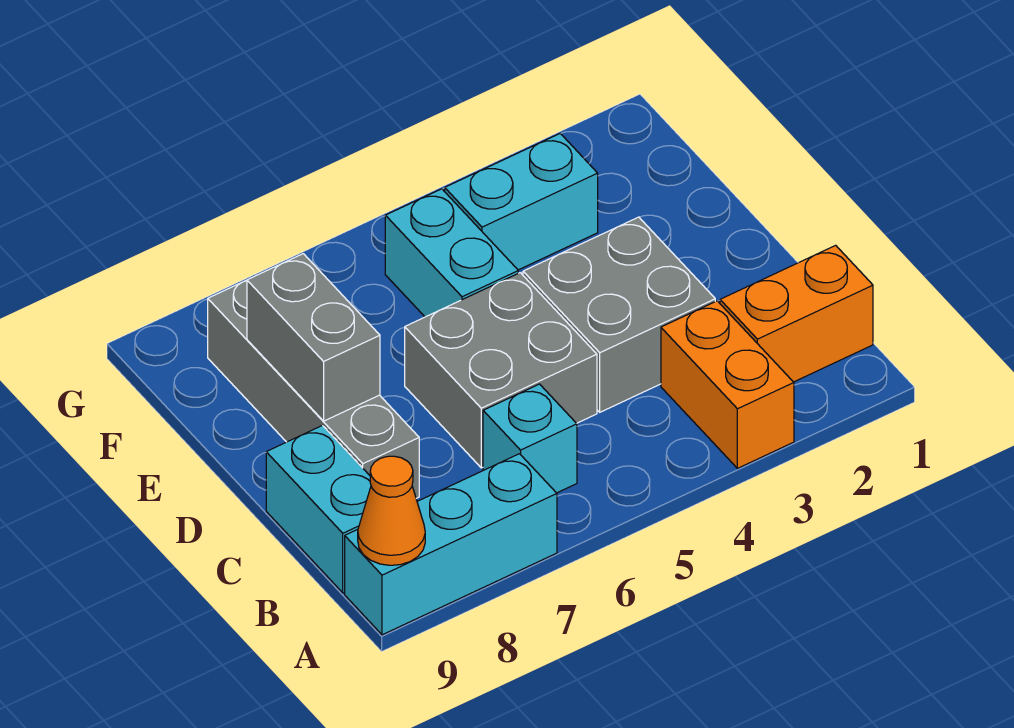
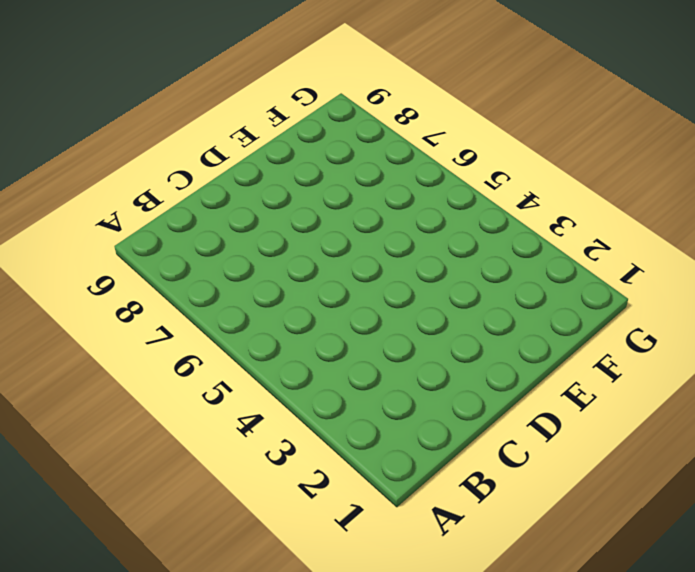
none -> orange 1x2 brick [661,301,794,468]
none -> cyan 1x3 brick [345,454,557,635]
none -> orange 1x2 brick [720,245,873,382]

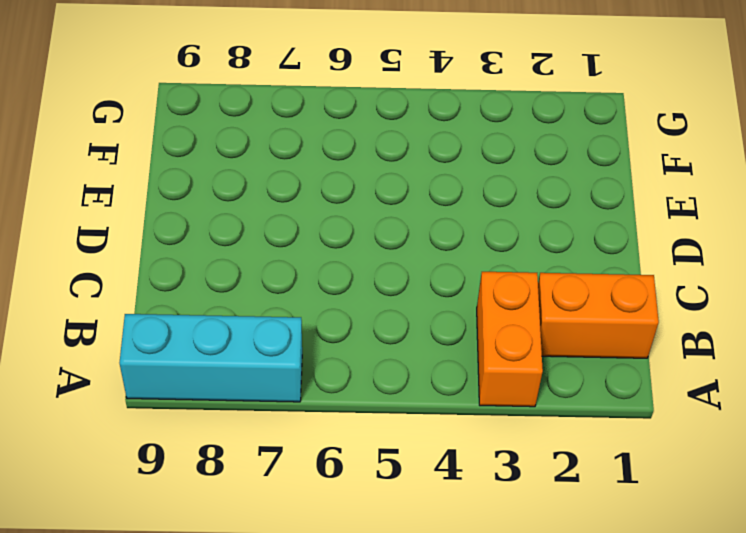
none -> cyan 1x1 brick [483,384,577,493]
none -> cyan 1x2 brick [266,426,371,593]
none -> grey 2x2 brick [523,217,715,412]

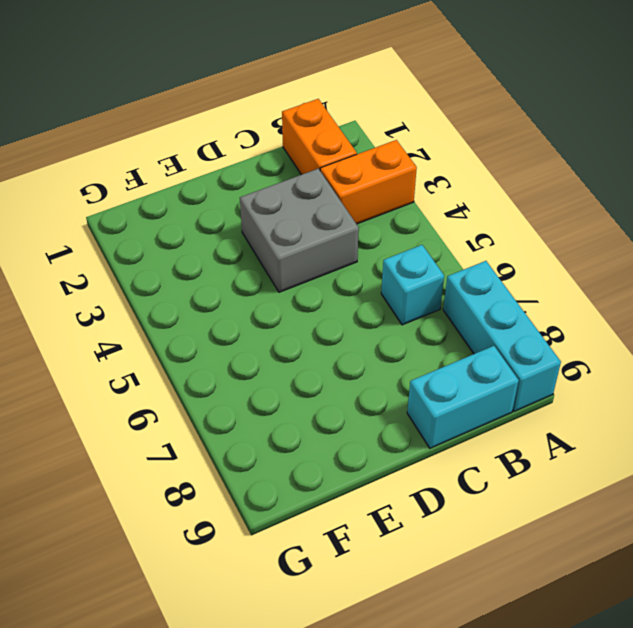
none -> grey 2x2 brick [405,273,597,468]
none -> grey 1x4 brick [208,280,419,498]
none -> cyan 1x2 brick [385,189,518,317]

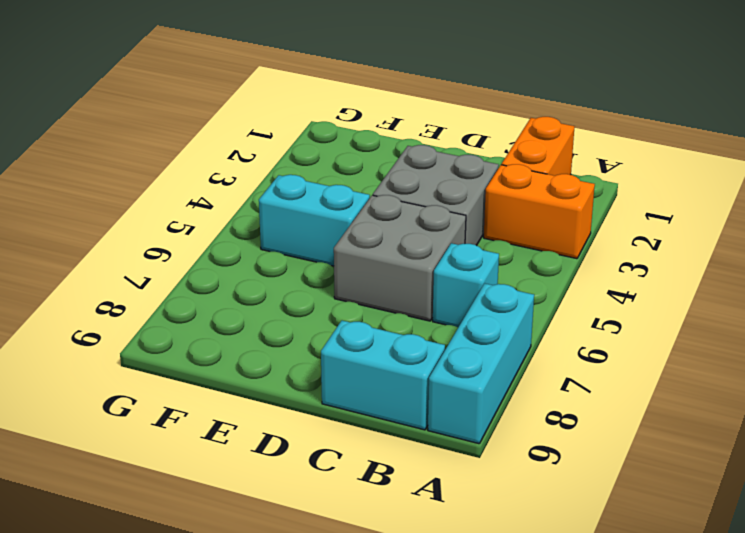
none -> grey 1x4 brick [208,280,419,498]
none -> cyan 1x2 brick [445,133,598,270]
none -> orange 1x1 cone [358,456,425,565]

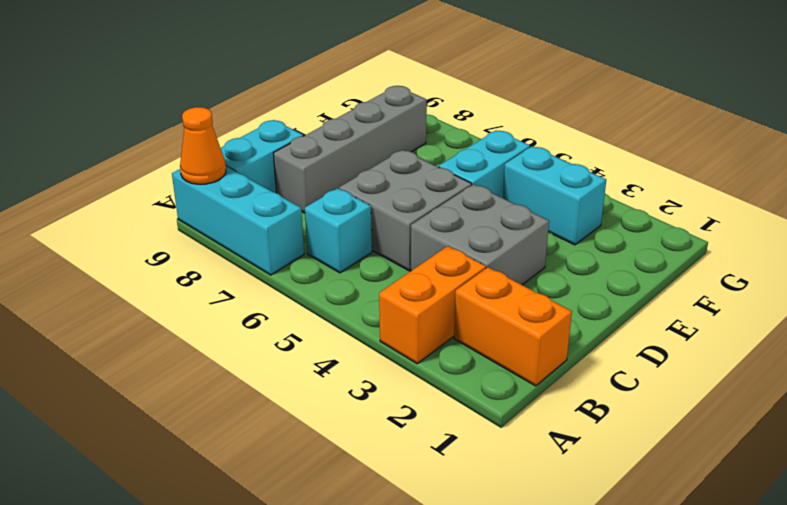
none -> grey 1x2 brick [247,254,380,421]

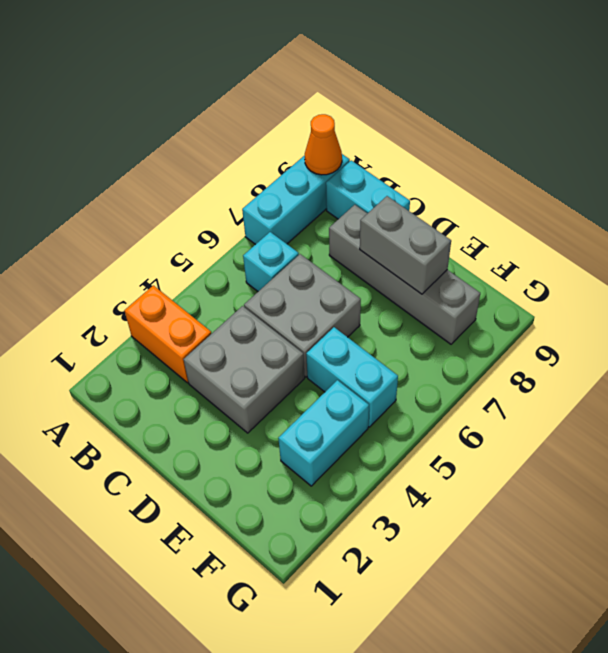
none -> orange 1x2 brick [720,245,873,382]

